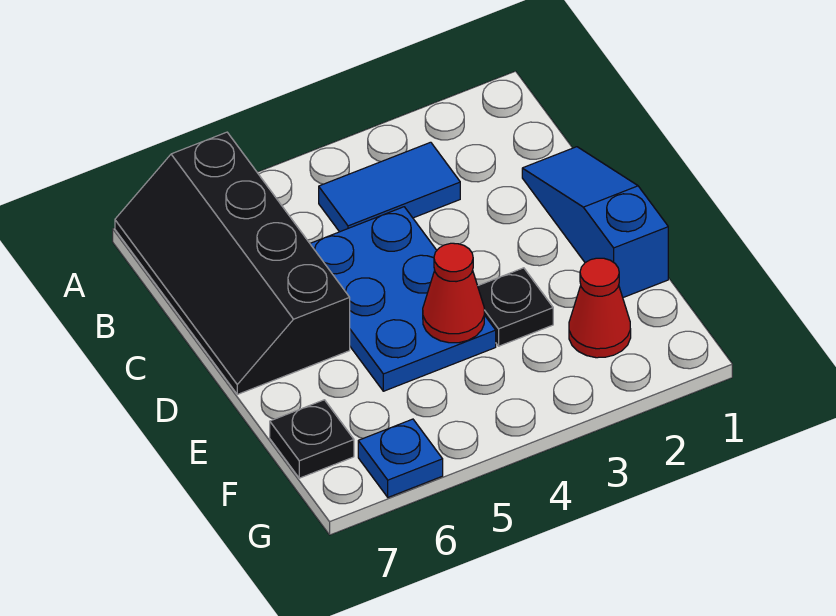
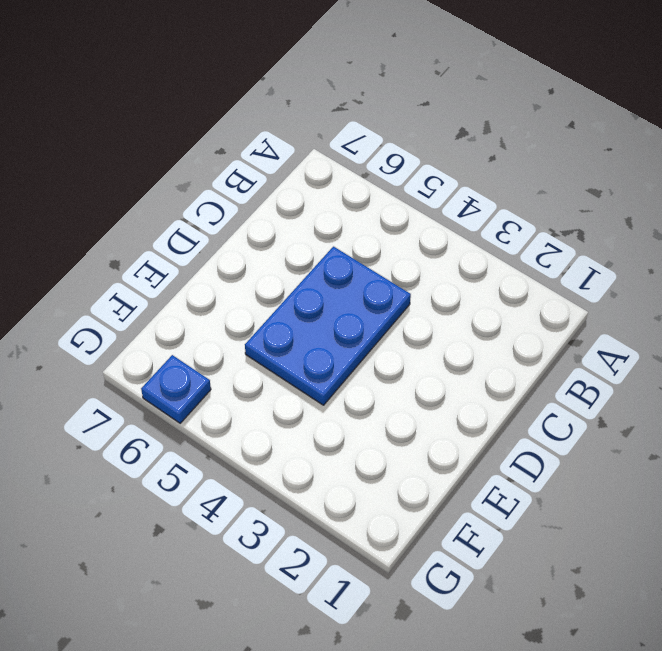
none -> black 2x4 slope [115,132,350,394]
none -> blue 1x2 tile [319,142,460,232]

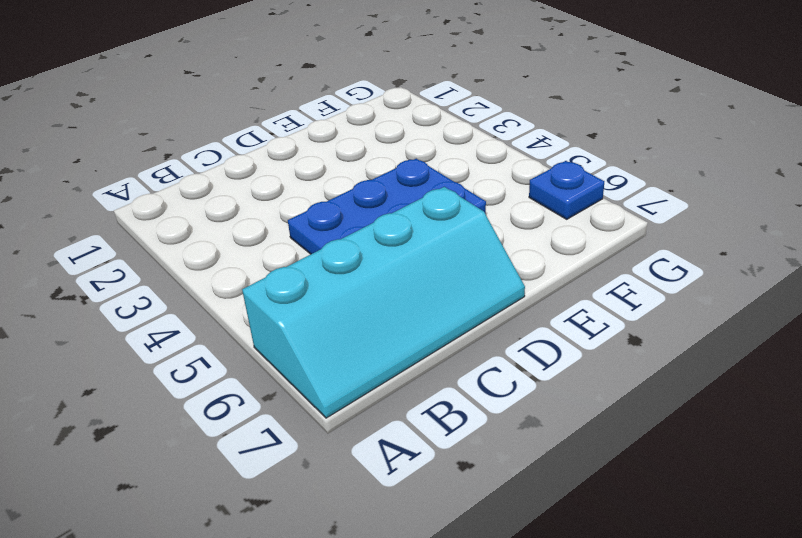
cyan 2x4 slope [242,187,525,418] -> black 2x4 slope [115,132,350,394]
none -> blue 1x2 tile [319,142,460,232]
none -> blue 1x3 slope [522,147,668,298]

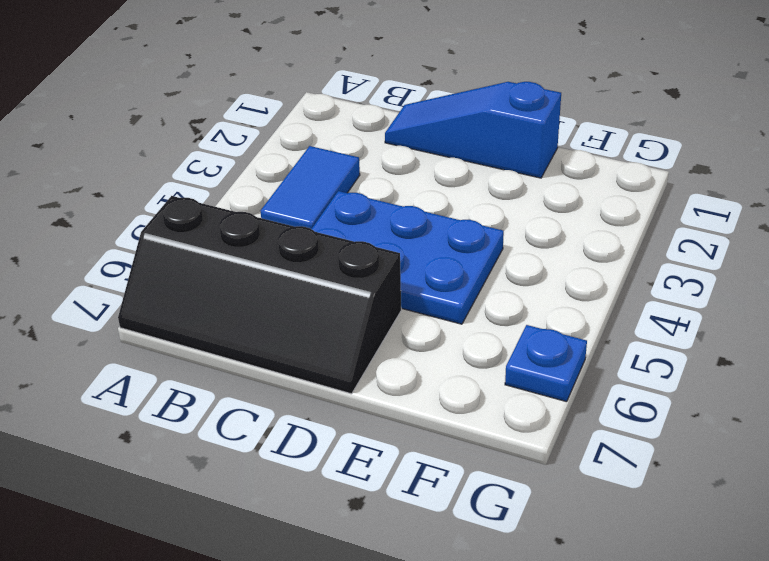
none -> black 1x1 plate [478,268,553,346]
none -> red 1x1 cone [569,258,631,358]

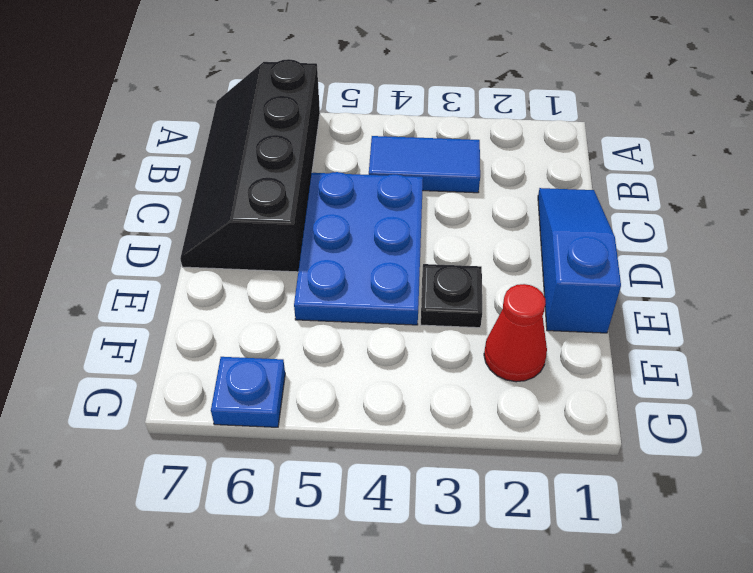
none -> black 1x1 plate [270,400,354,478]
none -> red 1x1 cone [423,243,484,343]

